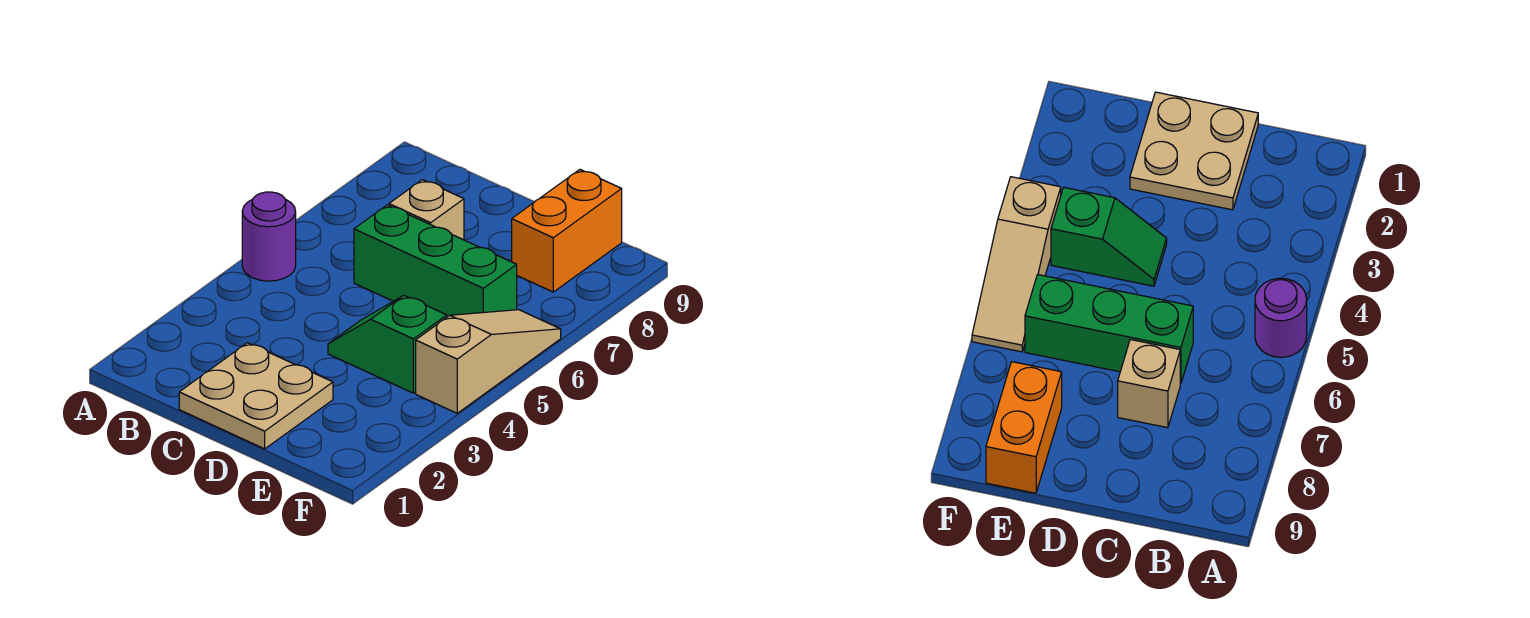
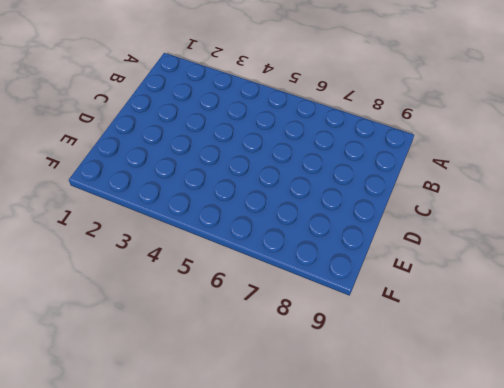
none -> purple 1x1 round brick [242,192,296,281]
none -> tan 2x2 plate [179,343,333,449]

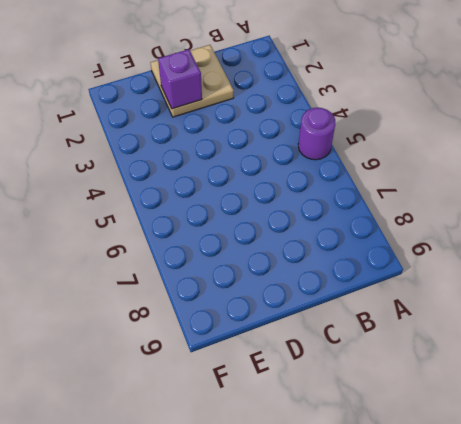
purple 1x1 brick [158,49,202,109] -> none
none -> green 1x3 brick [354,205,517,317]
none -> tan 1x1 brick [389,180,464,240]

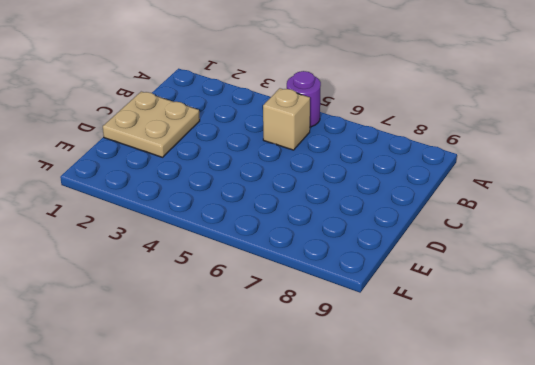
tan 1x1 brick [263,88,310,150] -> tan 1x1 brick moved to [389,180,464,240]
none -> green 1x3 brick [354,205,517,317]
none -> green 1x2 slope [328,295,447,393]

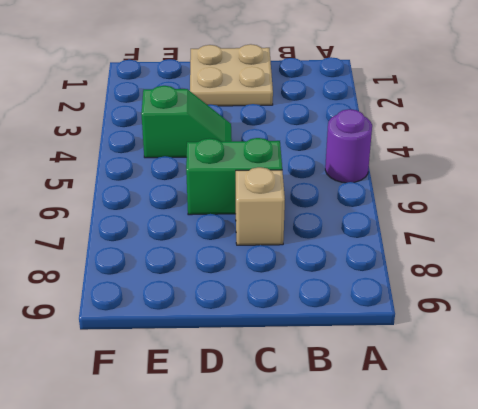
green 1x2 brick [186,138,282,215] -> green 1x3 brick [354,205,517,317]
none -> orange 1x2 brick [512,170,622,292]
none -> tan 1x3 slope [416,310,561,413]

